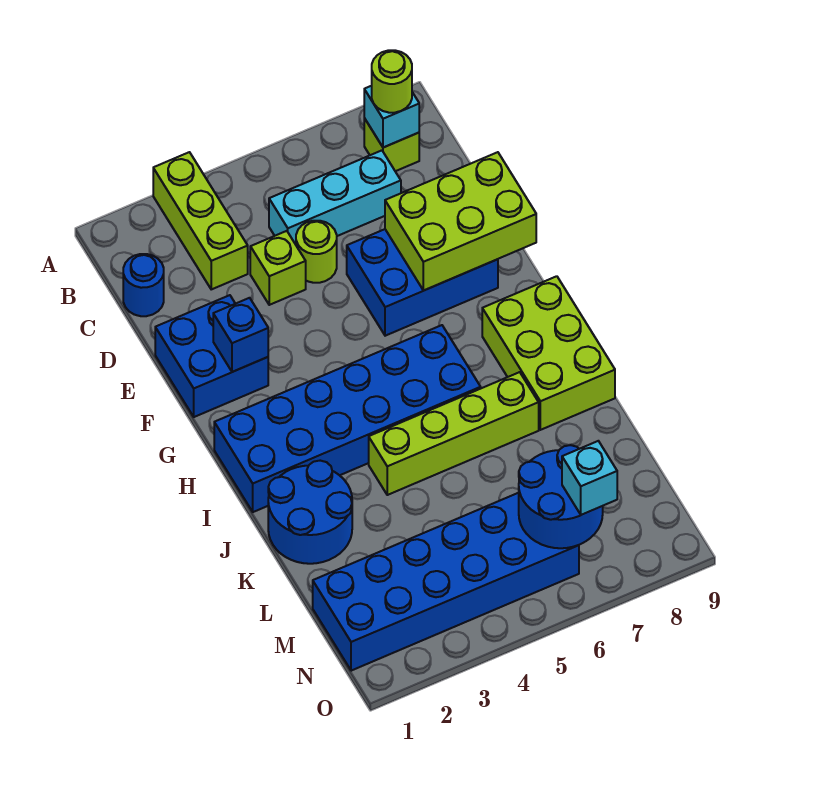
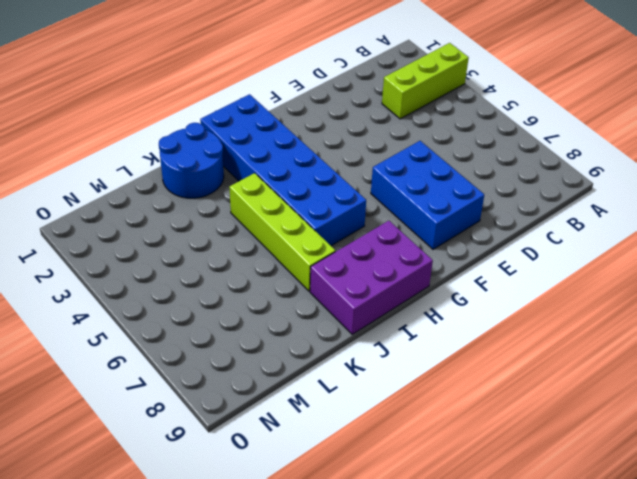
purple 2x3 brick [310,221,433,335] -> lime 2x3 brick [482,276,615,430]
none -> lime 1x1 brick [364,118,419,171]
none -> blue 1x1 round brick [123,254,164,316]
none -> cyan 1x3 brick [269,150,401,245]

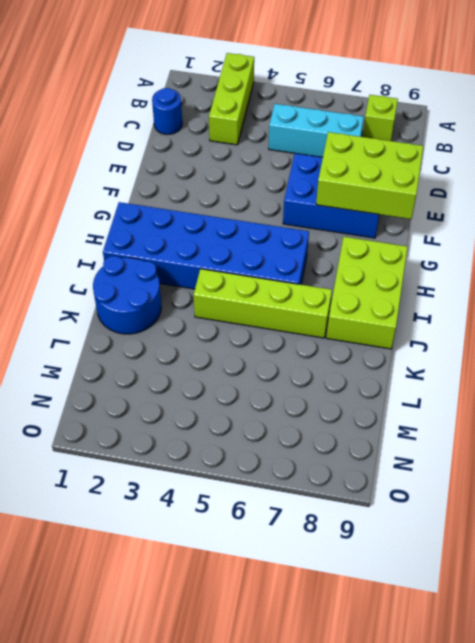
none -> lime 1x1 brick [250,231,306,305]
none -> lime 1x1 round brick [296,221,337,283]
none -> blue 2x2 brick [155,295,268,417]

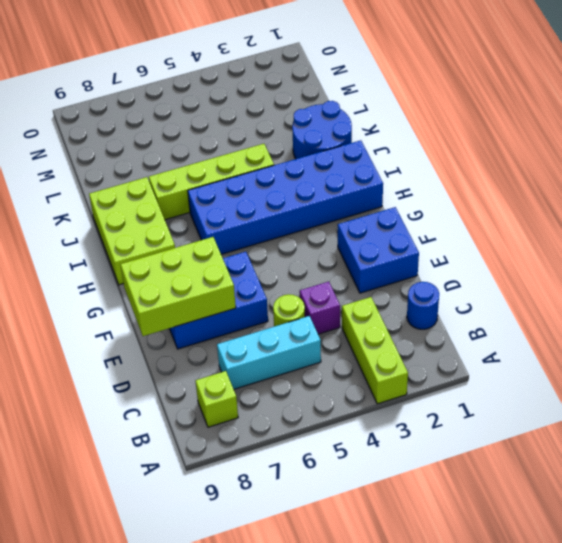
purple 1x1 brick [299,282,340,334] -> lime 1x1 brick [250,231,306,305]
none -> blue 2x6 brick [313,493,579,671]
none -> cyan 1x1 brick [364,86,419,148]
none -> blue 1x1 brick [213,298,268,372]

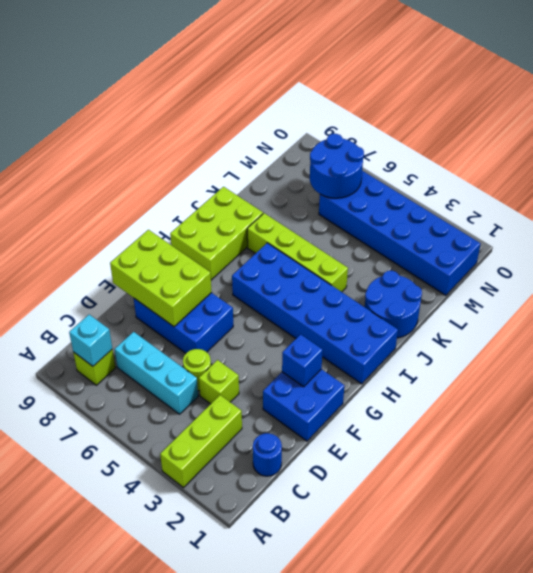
none -> lime 1x1 round brick [372,50,412,113]
none -> cyan 1x1 brick [562,441,617,515]

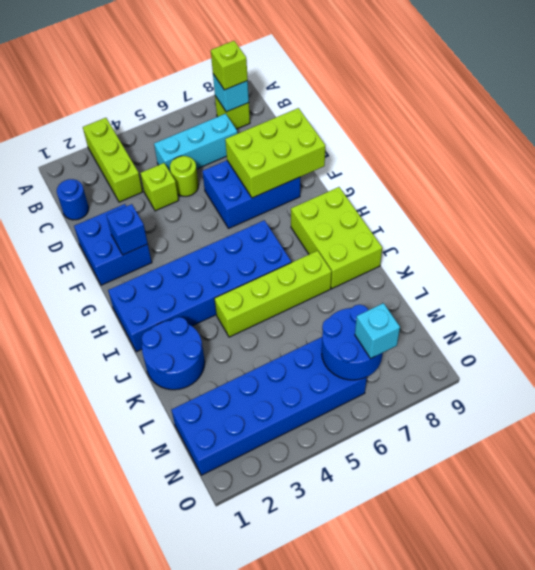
lime 1x1 brick [211,41,248,90] -> lime 1x1 round brick [372,50,412,113]

